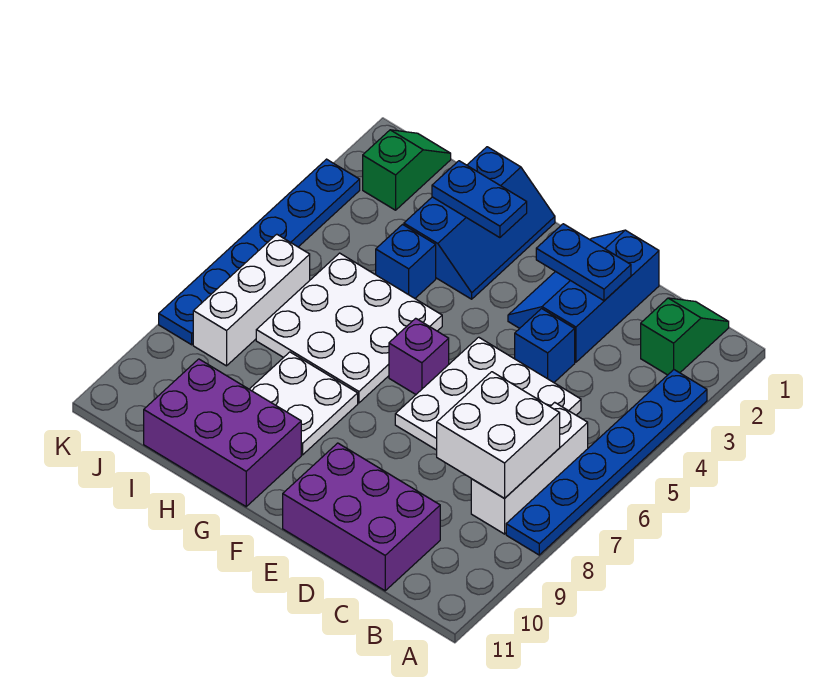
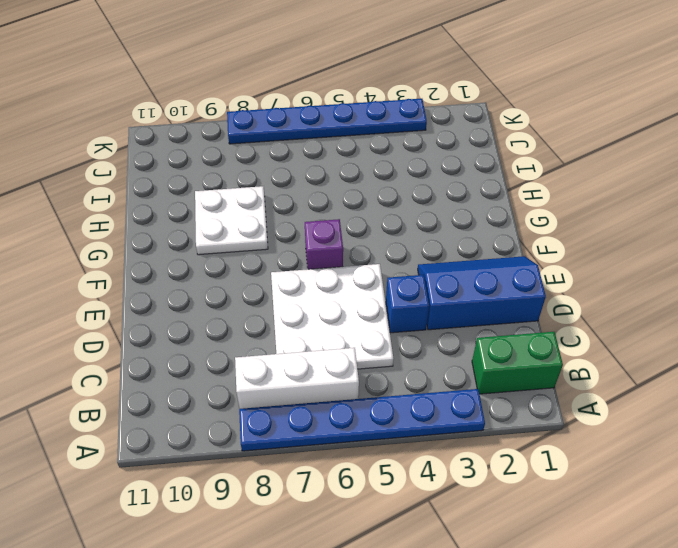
green 1x2 brick [472,332,563,394] -> green 1x2 slope [641,298,729,375]
none -> purple 2x3 brick [283,443,440,591]
none -> blue 2x3 slope [404,147,555,299]
none -> white 3x3 plate [256,253,442,403]

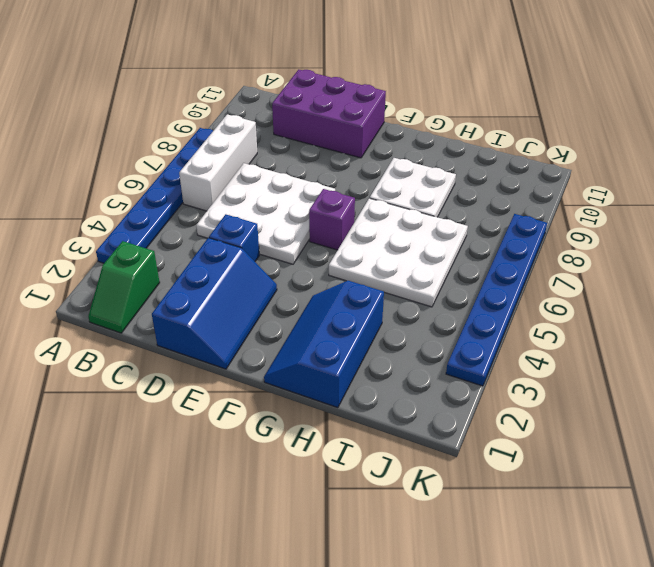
none -> purple 2x3 brick [144,359,301,507]
none -> blue 1x1 brick [376,224,436,298]
none -> green 1x2 slope [363,130,451,210]

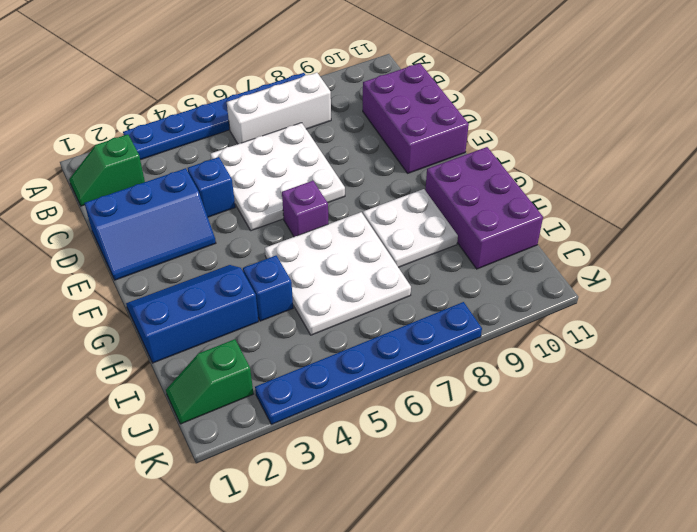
none -> white 1x3 brick [193,234,310,366]
none -> white 2x2 brick [437,372,560,498]
none -> blue 1x2 plate [536,224,631,301]

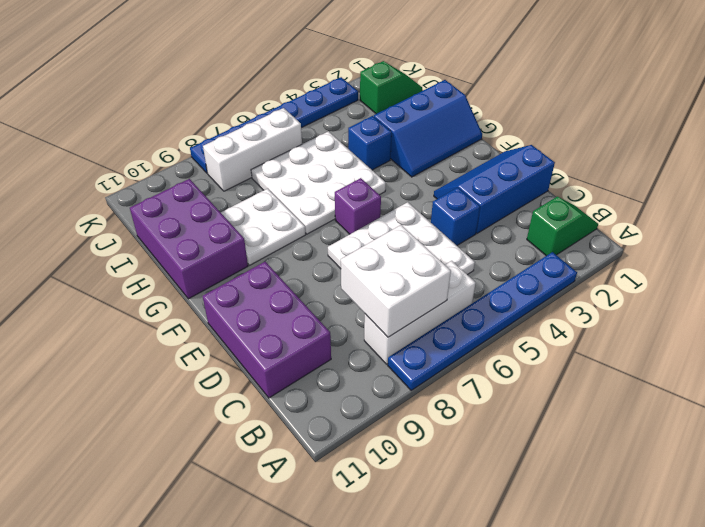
none -> blue 1x2 plate [536,224,631,301]
none -> blue 1x2 plate [432,161,527,238]

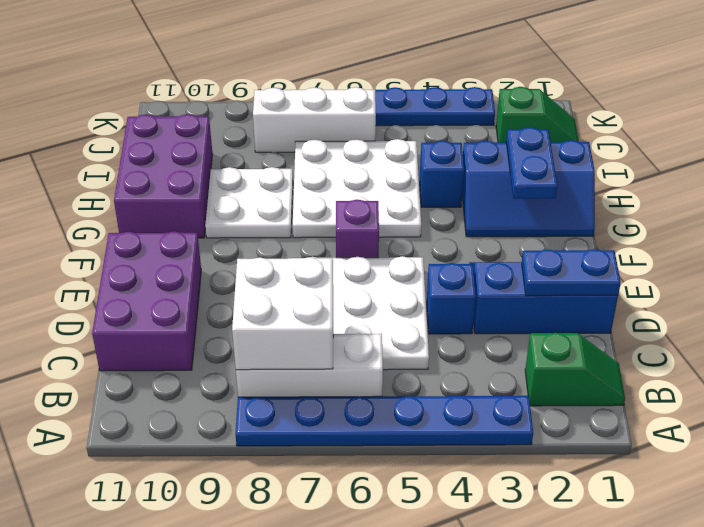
blue 1x2 plate [522,249,621,296] -> blue 1x2 plate turned to [536,224,631,301]

